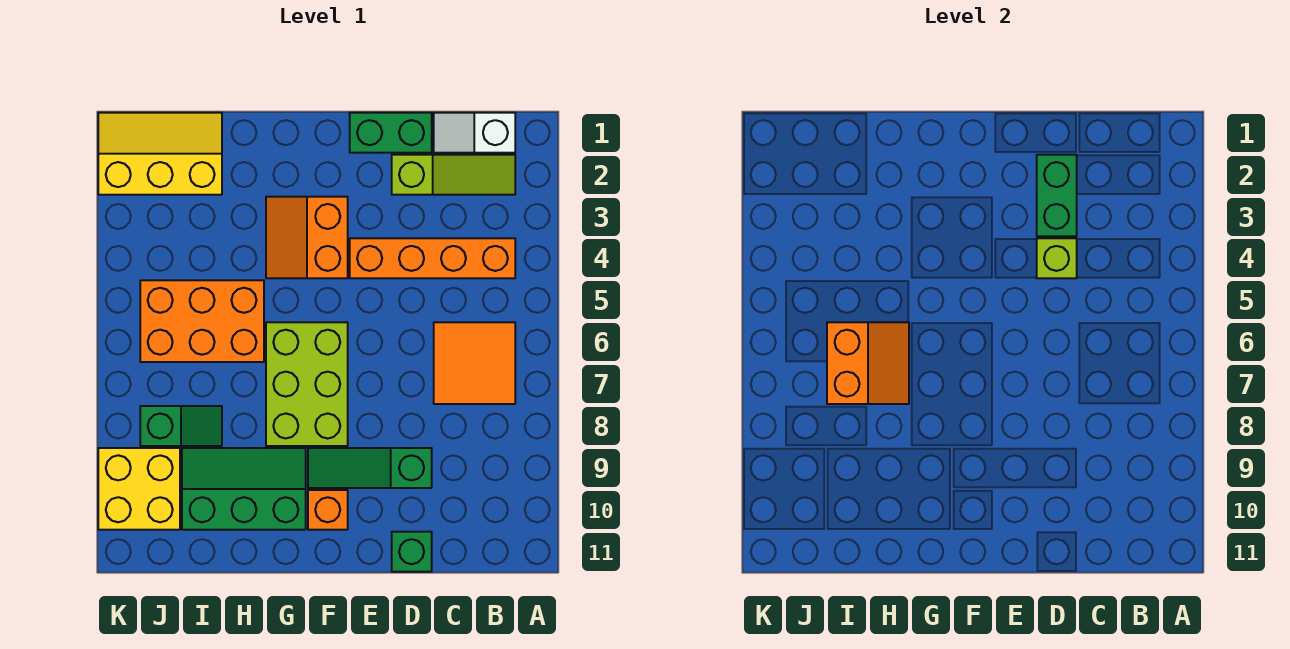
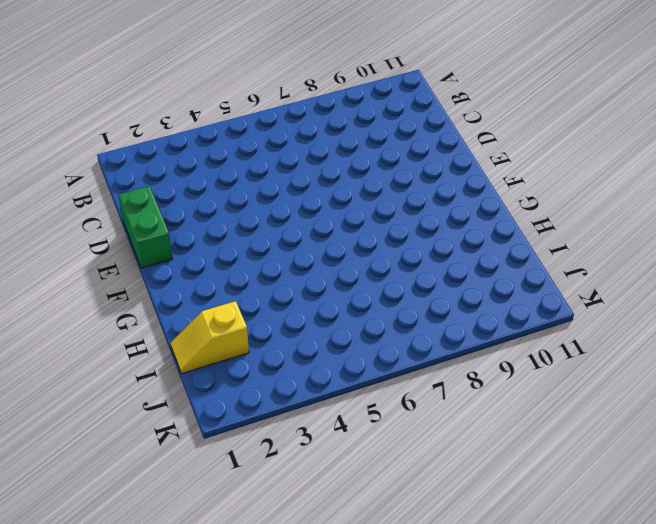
yellow 1x2 slope [171,301,249,374] -> yellow 2x3 slope [98,113,222,195]
none -> white 1x2 slope [434,113,515,153]
none -> lime 1x3 slope [392,155,515,195]
none -> orange 1x4 brick [350,238,515,278]

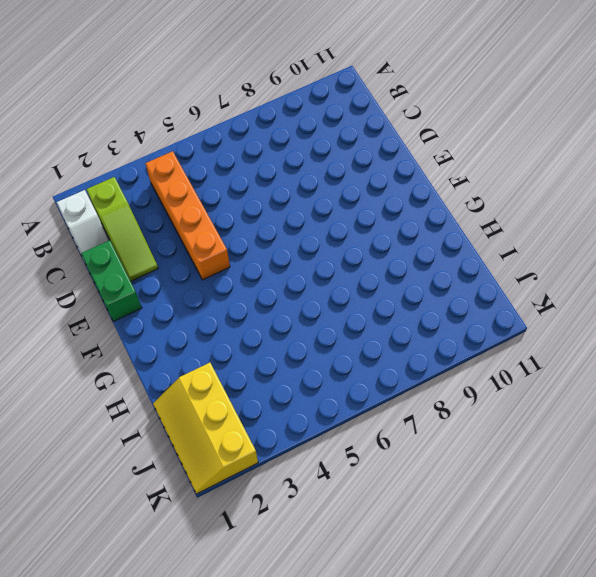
lime 1x3 slope [86,177,158,281] -> lime 1x3 slope turned to [392,155,515,195]
none -> orange 2x2 tile [434,322,515,404]
none -> green 1x3 slope [308,448,432,488]
none -> green 1x1 brick [392,532,432,572]

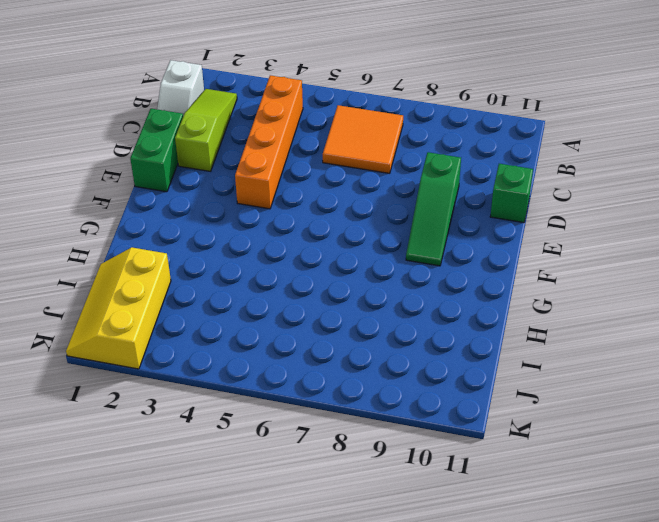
none -> orange 2x2 slope [266,197,348,278]
none -> lime 2x3 brick [266,322,348,446]
none -> orange 1x1 brick [308,490,348,530]

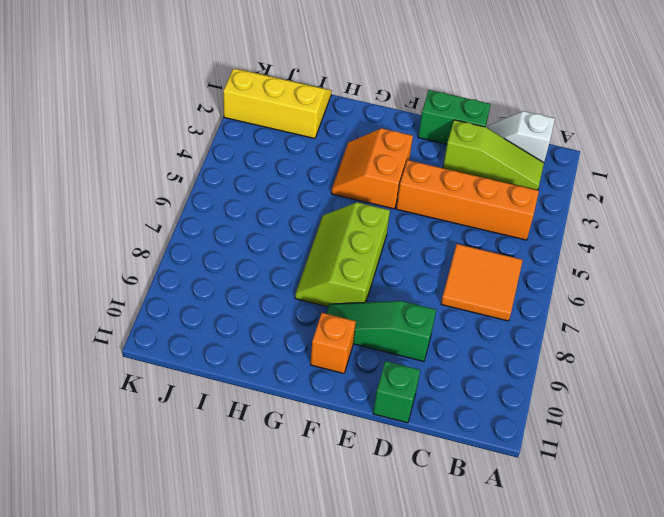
lime 2x3 slope [295,202,390,307] -> lime 2x3 brick [266,322,348,446]
none -> green 2x3 slope [182,448,306,530]
none -> orange 2x3 brick [140,280,264,362]
none -> green 1x2 slope [140,406,222,446]

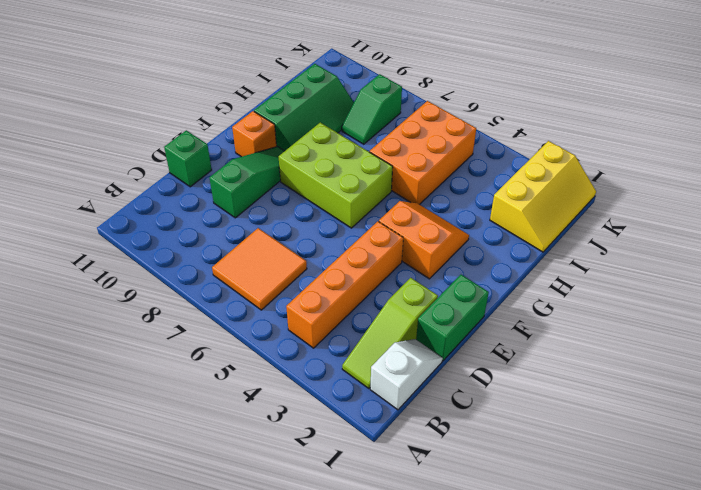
none -> yellow 2x2 brick [98,448,180,530]
none -> green 1x2 brick [1037,155,1077,236]
none -> lime 1x1 brick [1037,238,1077,278]

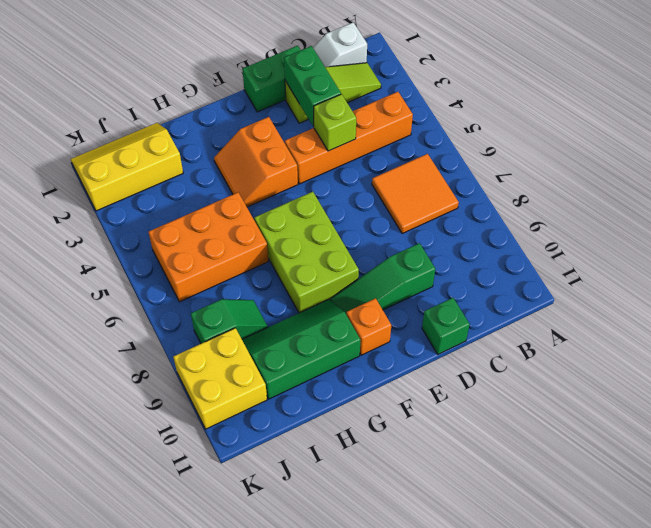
none -> orange 2x2 slope [827,322,909,404]

